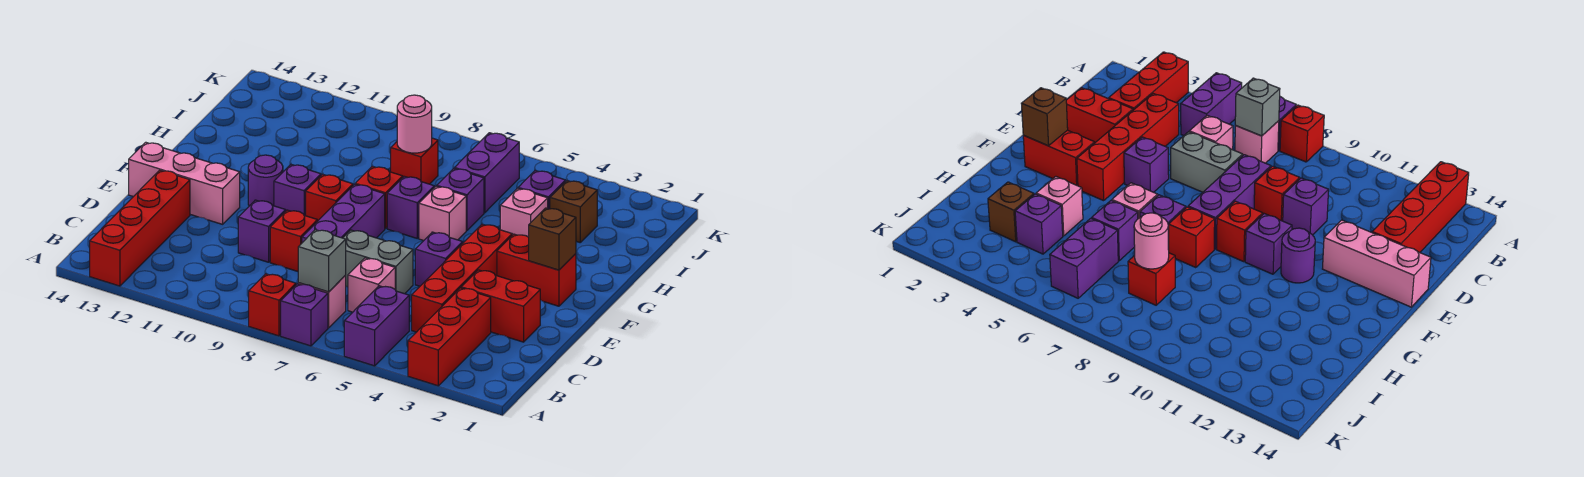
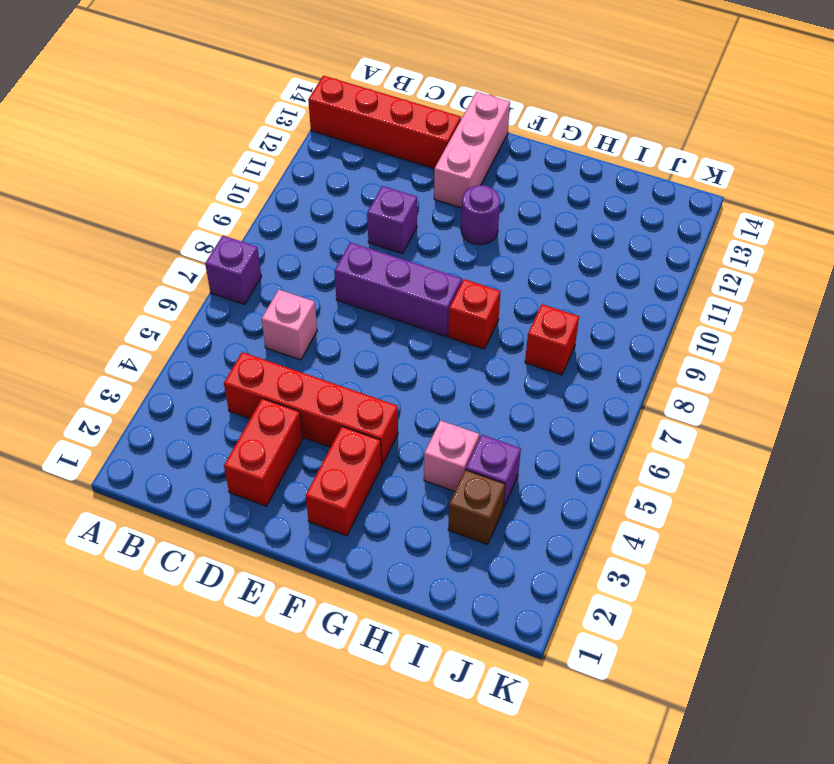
none -> red 1x3 brick [408,288,491,386]
none -> purple 1x2 brick [344,286,409,366]
none -> red 1x1 brick [249,274,296,336]
none -> pink 1x1 brick [298,276,346,328]

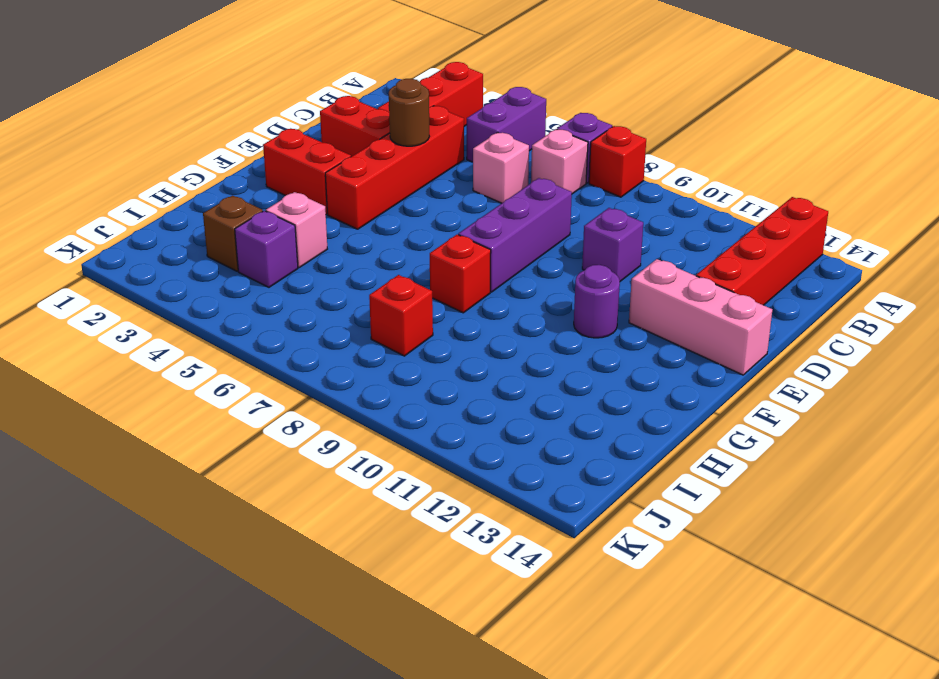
brown 1x1 round brick [389,79,429,146] -> none
none -> grey 1x2 brick [343,230,413,294]
none -> red 1x1 brick [270,210,317,271]
none -> purple 1x1 brick [415,232,463,286]
none -> red 1x1 brick [306,174,353,221]

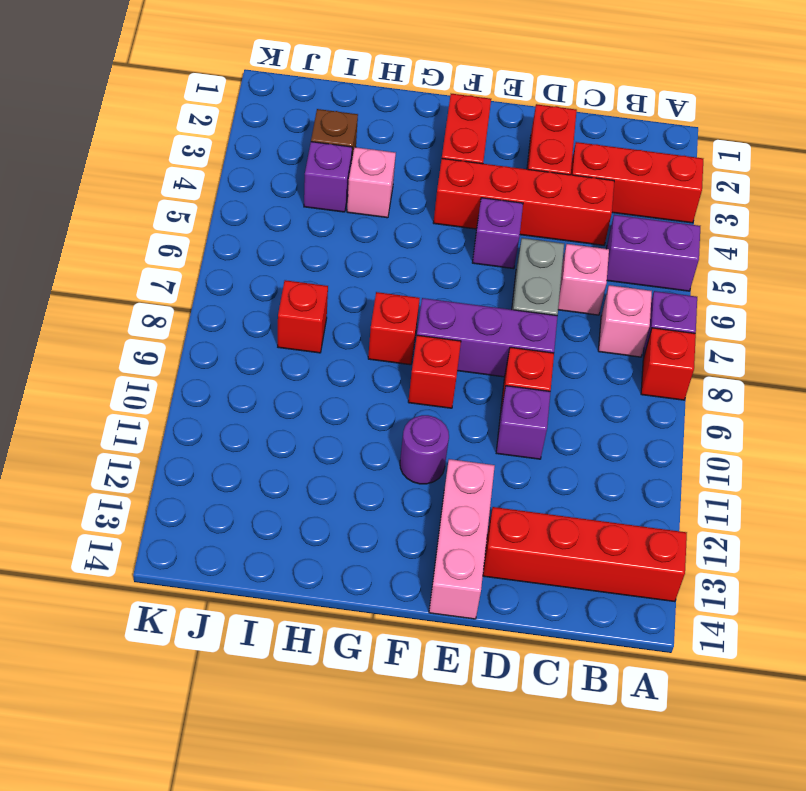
none -> purple 1x1 brick [274,164,321,216]
none -> pink 1x1 brick [419,186,466,241]
none -> purple 1x1 brick [387,176,434,238]
none -> purple 1x1 brick [437,168,484,231]

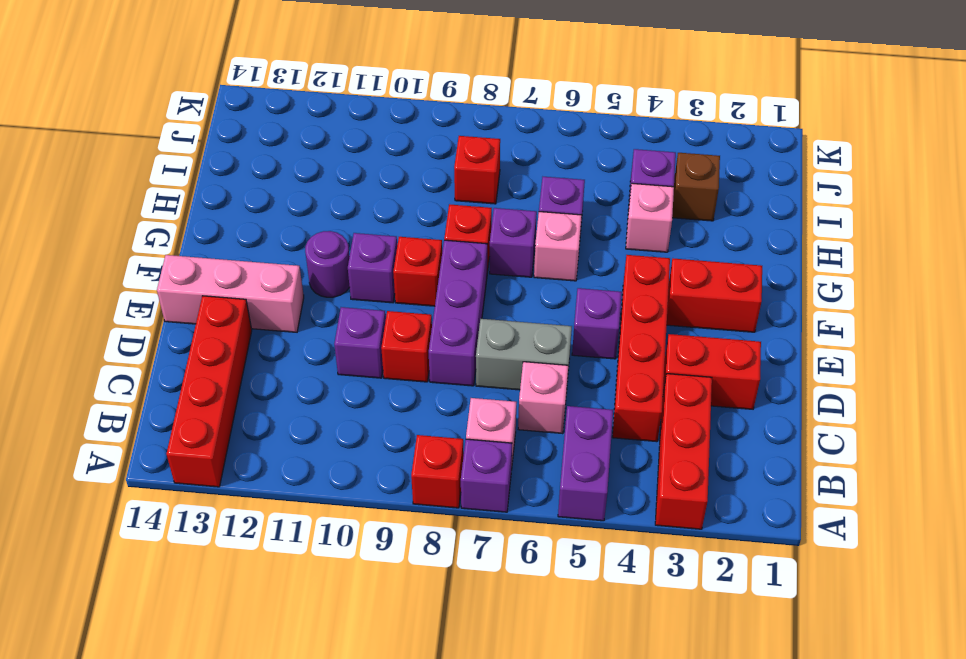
none -> purple 1x2 brick [455,133,519,213]
none -> grey 1x1 brick [298,230,346,292]
none -> brown 1x1 brick [529,208,576,270]
none -> pink 1x1 round brick [397,95,432,153]

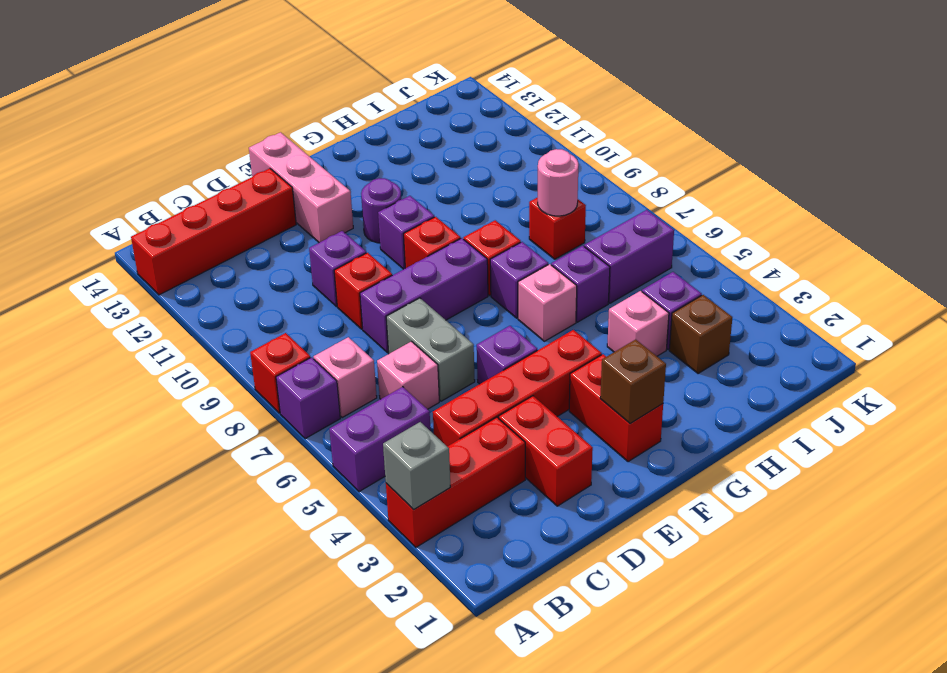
grey 1x1 brick [383,422,450,510] -> grey 1x1 brick moved to [298,230,346,292]

